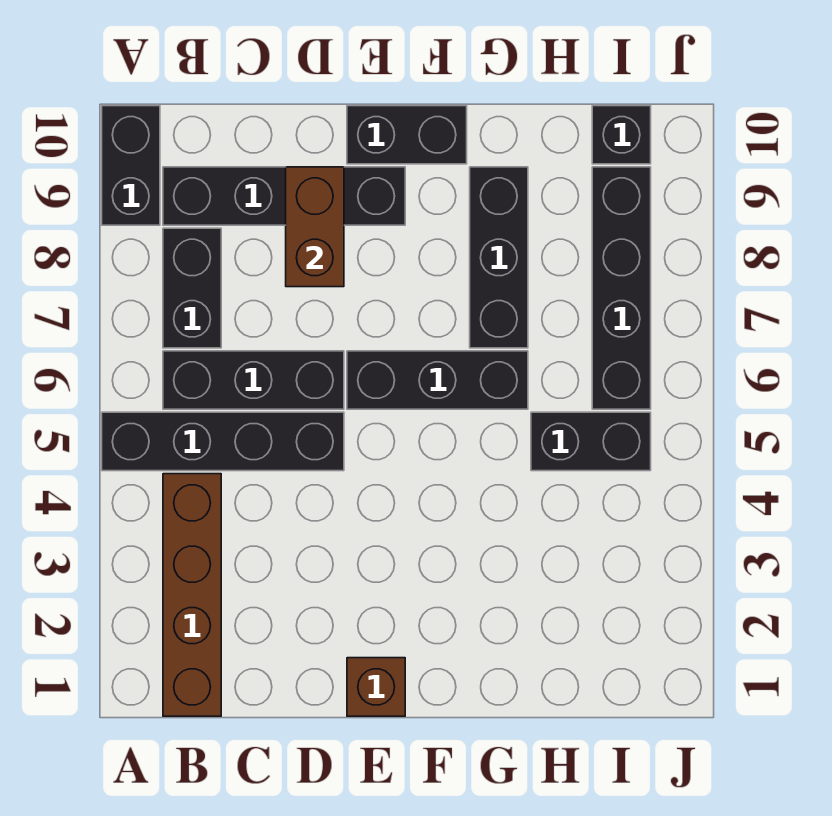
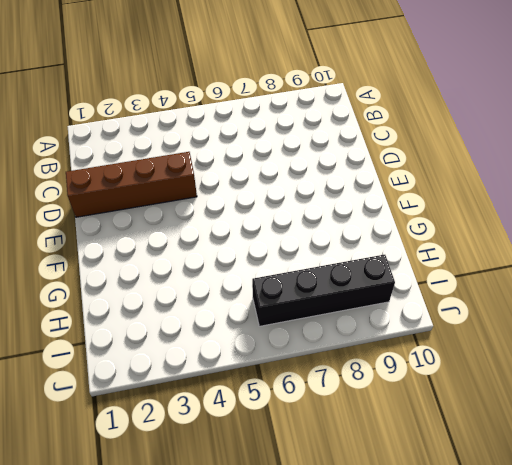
brown 1x4 brick [66,152,197,217] -> brown 1x4 brick moved to [163,474,221,716]
none -> black 1x4 brick [102,412,344,471]
none -> black 1x2 brick [102,106,160,225]
none -> black 1x3 brick [163,351,344,409]

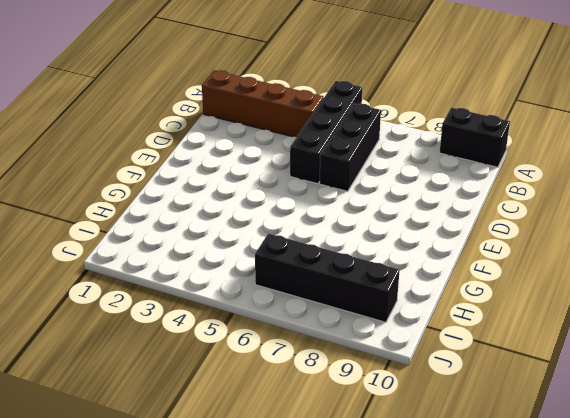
none -> black 1x2 brick [163,228,221,348]
none -> black 1x4 brick [163,167,405,225]
none -> brown 1x1 brick [347,658,405,716]

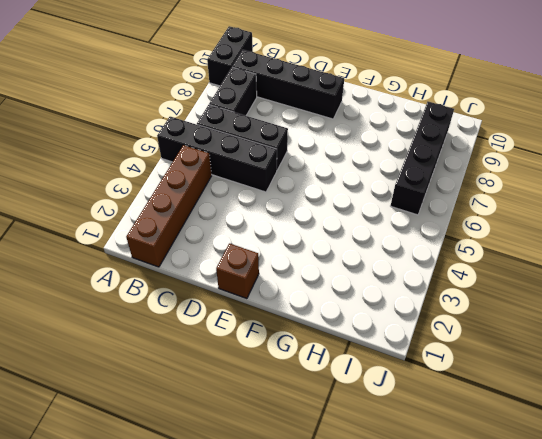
none -> black 1x3 brick [347,351,528,409]
none -> black 1x2 brick [347,106,467,164]
none -> black 1x3 brick [470,167,528,348]

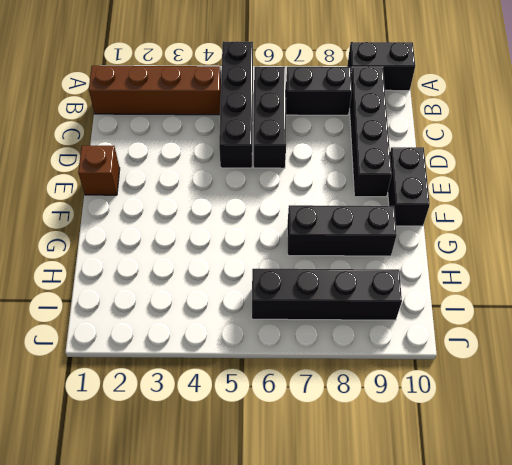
none -> black 1x3 brick [347,351,528,409]
none -> black 1x2 brick [531,412,651,471]
none -> black 1x1 brick [592,106,651,164]

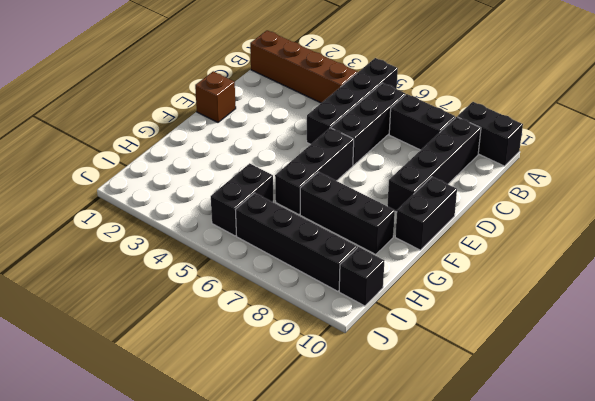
none -> brown 1x2 brick [286,167,344,287]

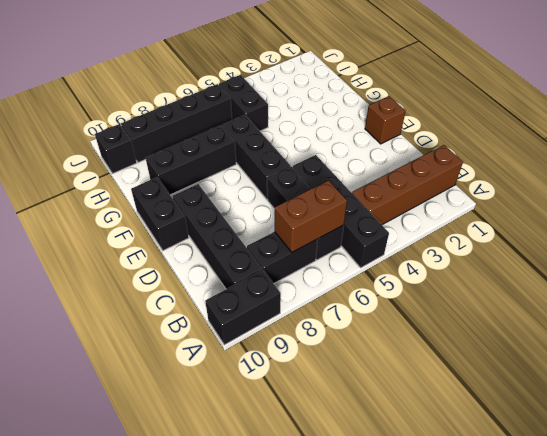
brown 1x2 brick [275,180,347,252] -> brown 1x2 brick moved to [286,167,344,287]

